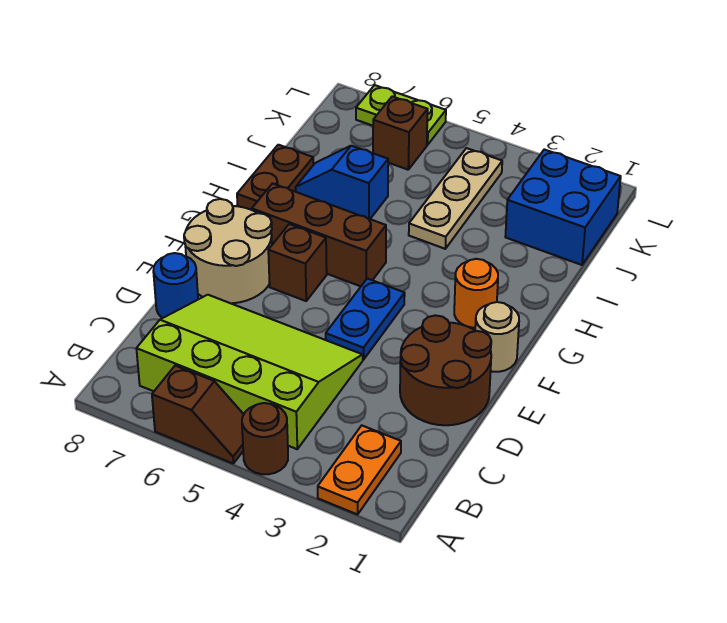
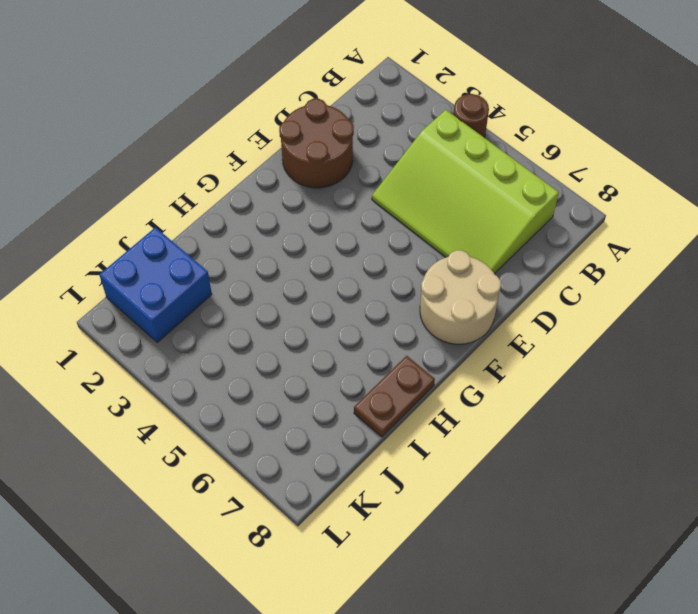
none -> orange 1x2 plate [318,426,401,514]
none -> brown 1x2 slope [152,366,244,463]
none -> blue 1x1 round brick [153,253,198,318]

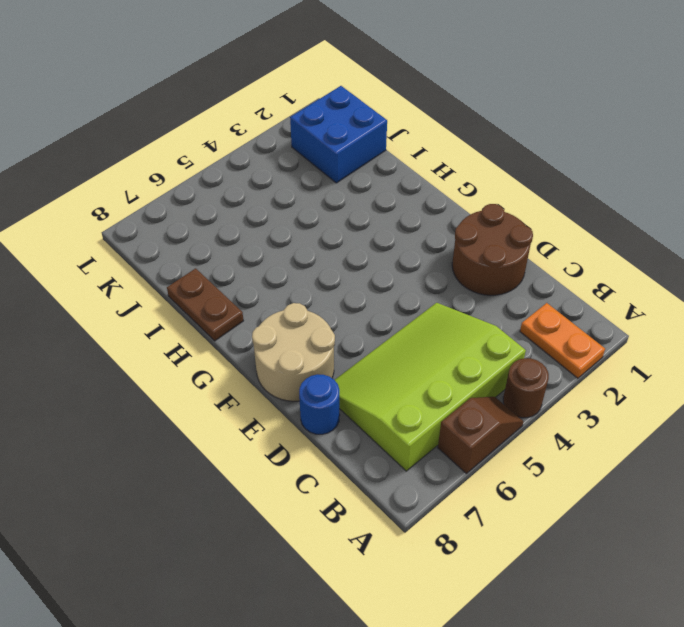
none -> blue 1x2 plate [326,279,405,360]
none -> tan 1x1 round brick [475,302,519,372]
none -> brown 1x1 brick [268,224,327,301]

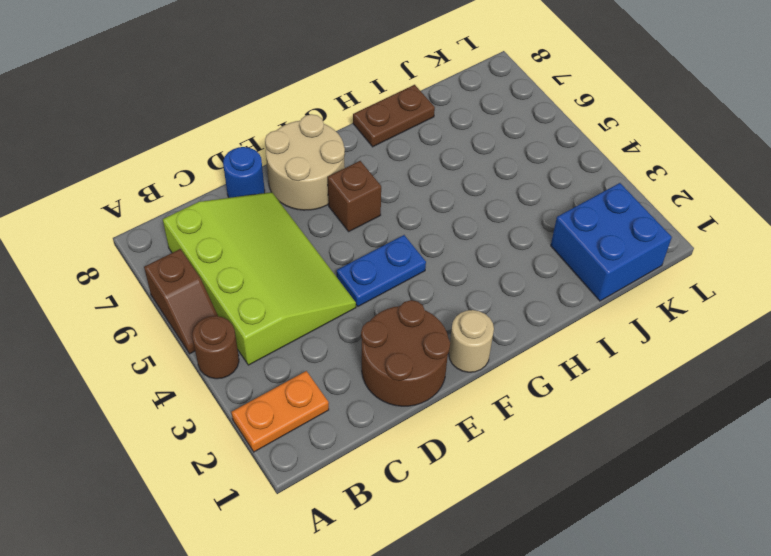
none -> orange 1x1 round brick [454,259,498,328]
none -> brown 1x3 brick [252,183,386,286]
none -> tan 1x3 plate [409,148,502,249]

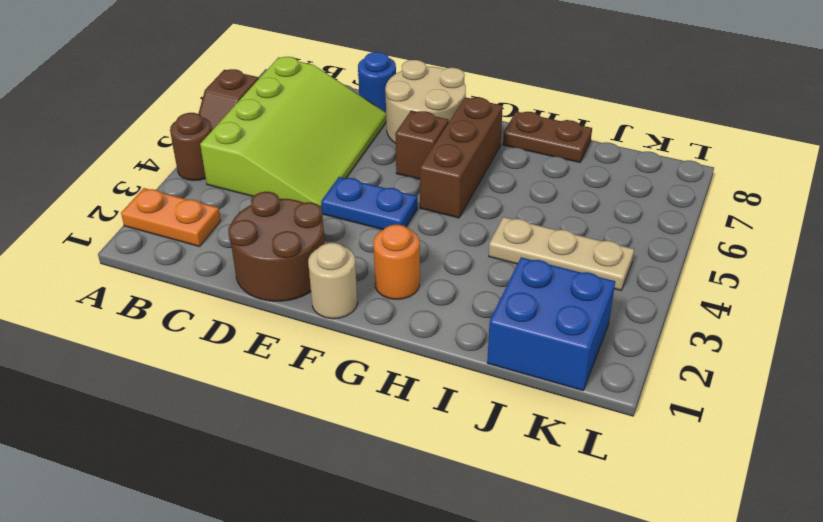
none -> blue 1x2 slope [295,146,388,219]
none -> brown 1x1 brick [373,97,428,170]
none -> lime 1x2 plate [356,85,446,145]

